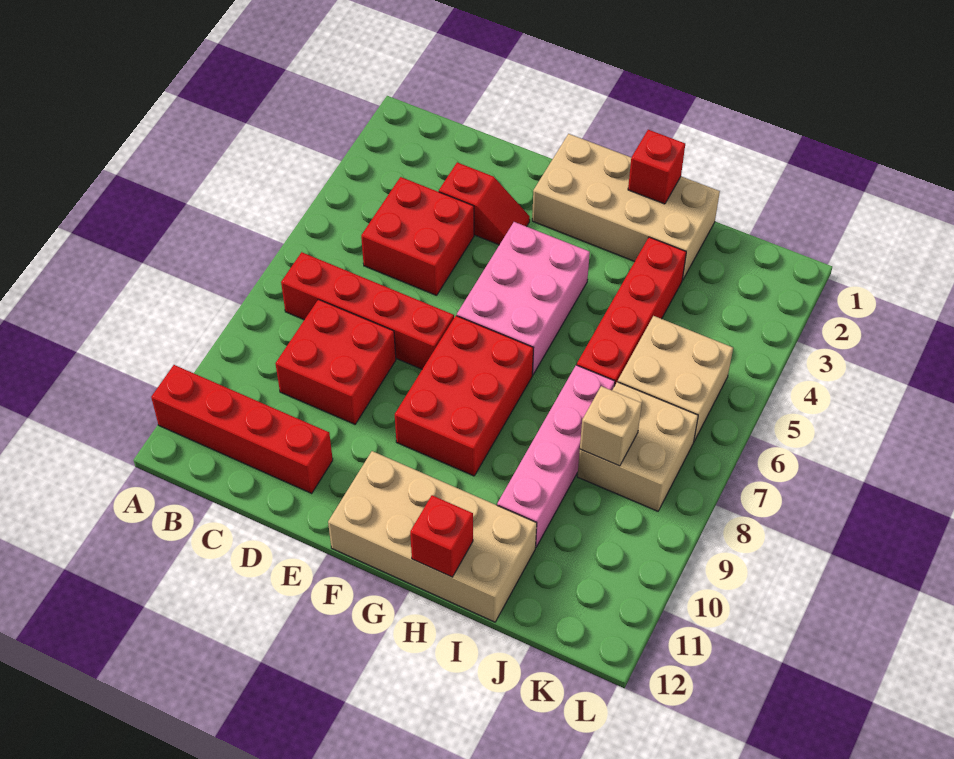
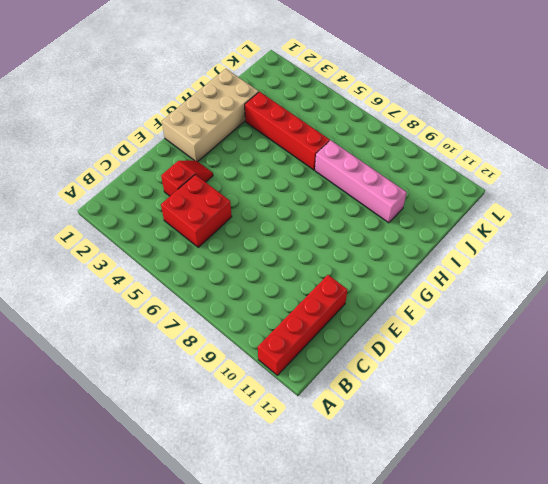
none -> red 1x4 brick [281,252,454,369]
none -> red 2x2 brick [275,299,396,424]
none -> pink 2x3 brick [457,222,590,375]

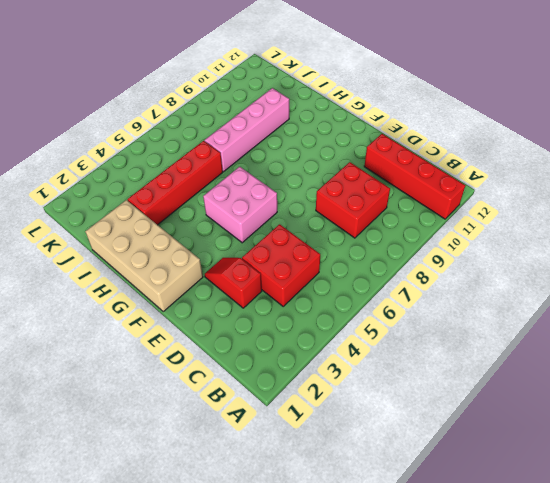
pink 2x2 brick [203,167,277,243] -> pink 2x3 brick [457,222,590,375]
none -> red 1x4 brick [281,252,454,369]
none -> red 2x3 brick [395,316,533,476]
none -> tan 2x4 brick [328,451,537,622]

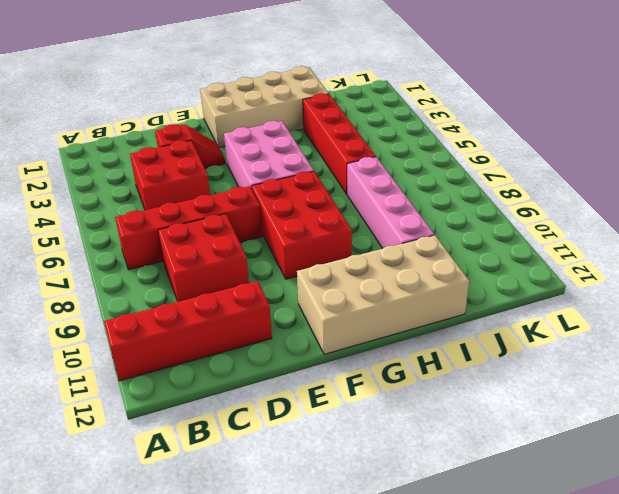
none -> tan 2x2 brick [618,316,733,441]
none -> tan 2x2 brick [577,382,698,511]
none -> red 1x1 brick [628,130,685,204]

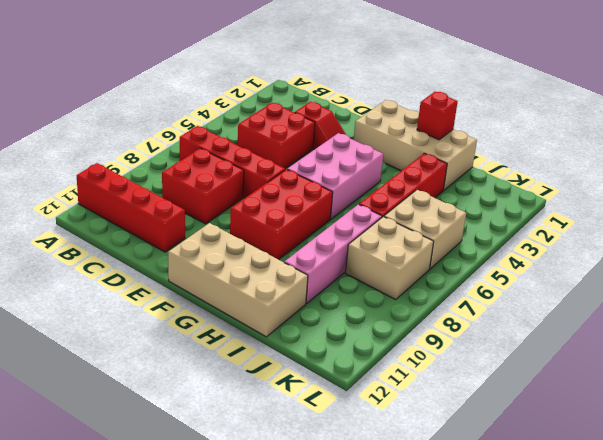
none -> red 1x1 brick [410,495,473,577]
none -> tan 1x1 brick [580,386,642,466]

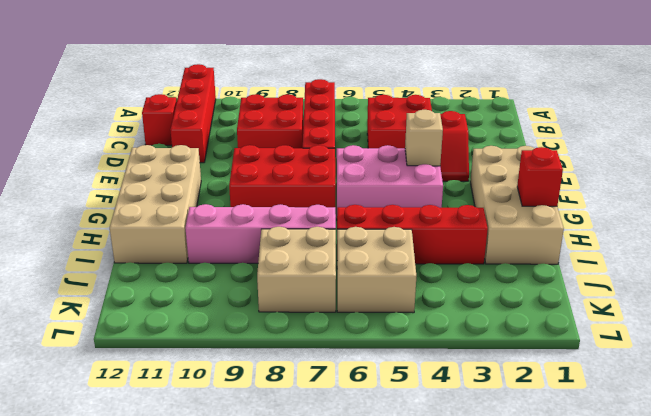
red 1x1 brick [142,94,177,145] -> red 1x1 brick moved to [410,495,473,577]
tan 1x1 brick [405,110,443,166] -> tan 1x1 brick moved to [580,386,642,466]

